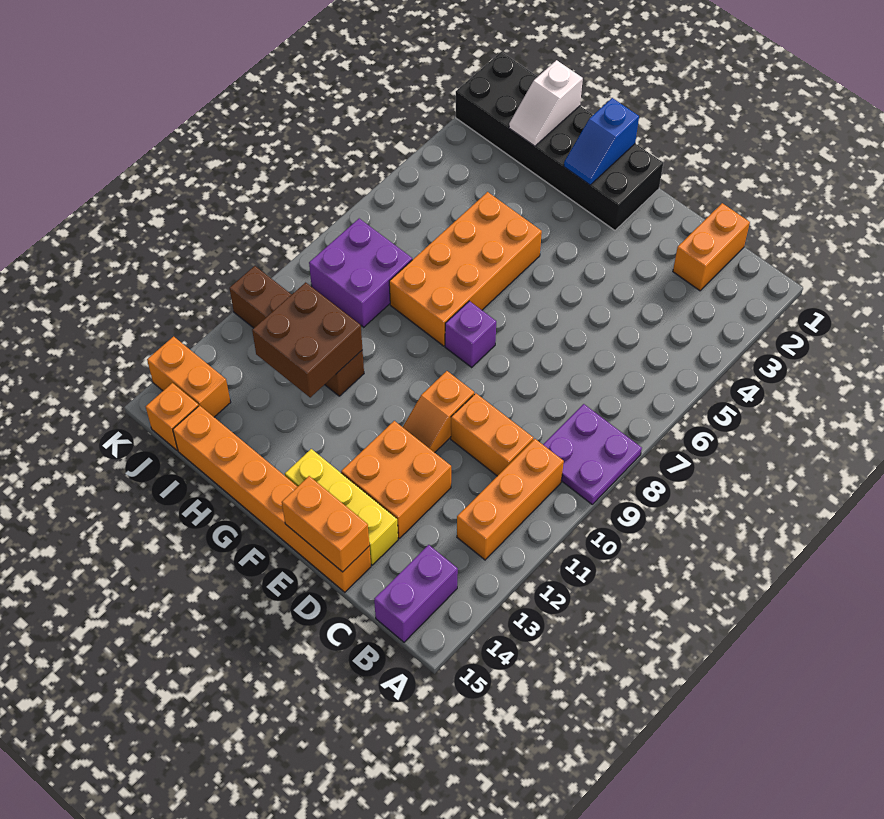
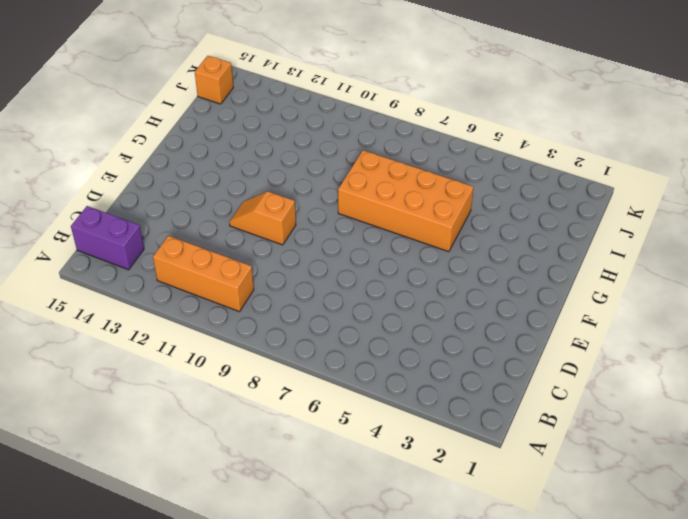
none -> purple 2x2 plate [543,404,642,504]
none -> orange 1x2 brick [673,203,750,291]
none -> orange 1x2 brick [451,393,533,476]

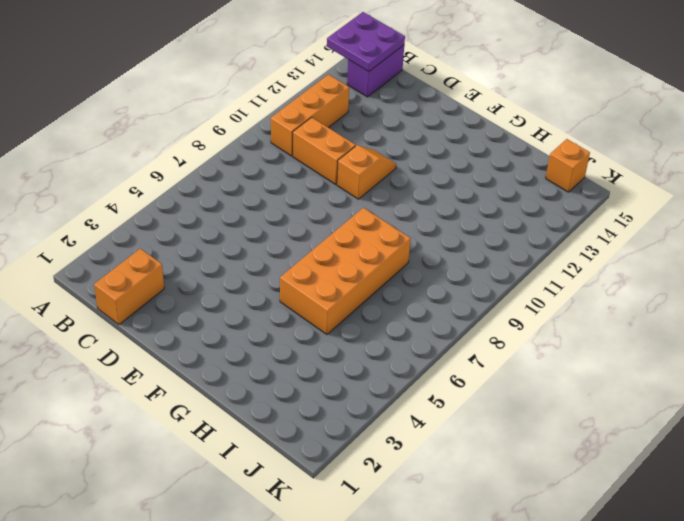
purple 2x2 plate [327,12,405,72] -> purple 2x2 plate moved to [543,404,642,504]
none -> orange 2x2 brick [341,421,451,538]
none -> yellow 1x3 brick [285,449,398,565]
none -> orange 1x6 brick [173,405,371,592]

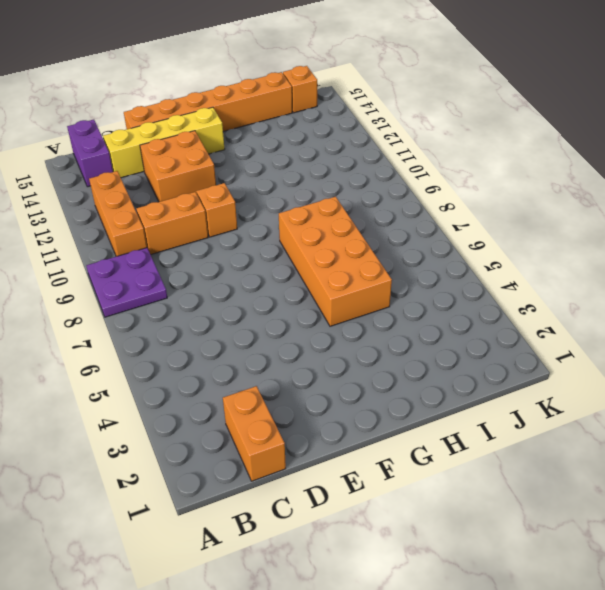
yellow 1x4 brick [103,107,225,178] -> yellow 1x3 brick [285,449,398,565]
none -> black 2x6 brick [456,52,663,230]
none -> purple 1x1 brick [445,301,496,367]
none -> brown 1x4 brick [230,266,364,396]

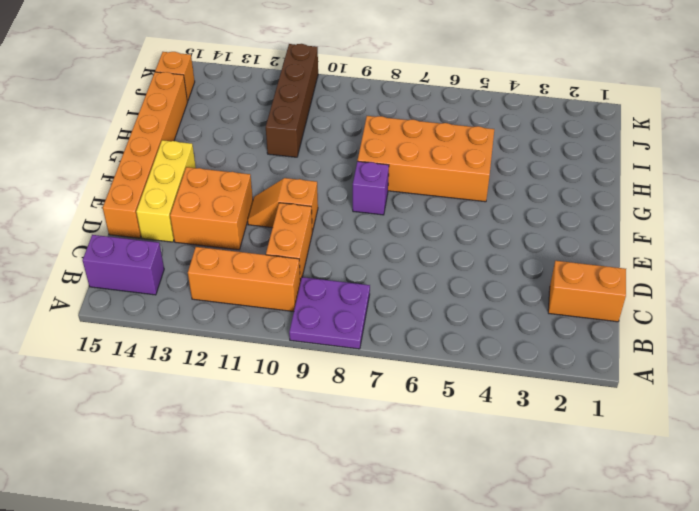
none -> black 2x6 brick [456,52,663,230]
none -> purple 2x2 brick [309,219,412,327]
none -> orange 1x2 brick [147,337,231,417]

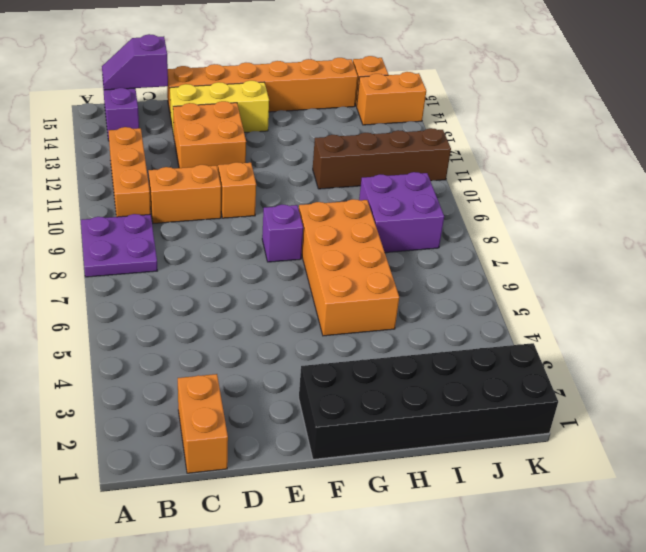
purple 1x2 slope [102,34,168,90] -> none
none -> orange 1x2 brick [282,476,369,572]
none -> blue 1x2 slope [564,98,639,185]
none -> brown 2x2 brick [252,282,362,398]

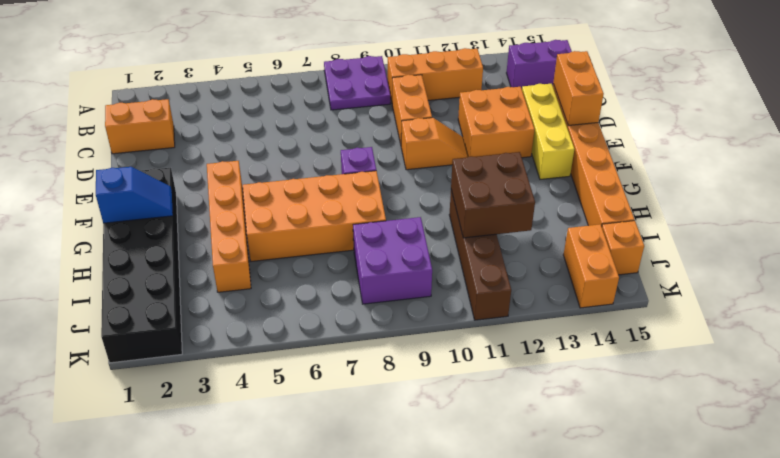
orange 1x4 brick [207,161,251,292] -> none
none -> white 1x2 slope [509,60,583,146]

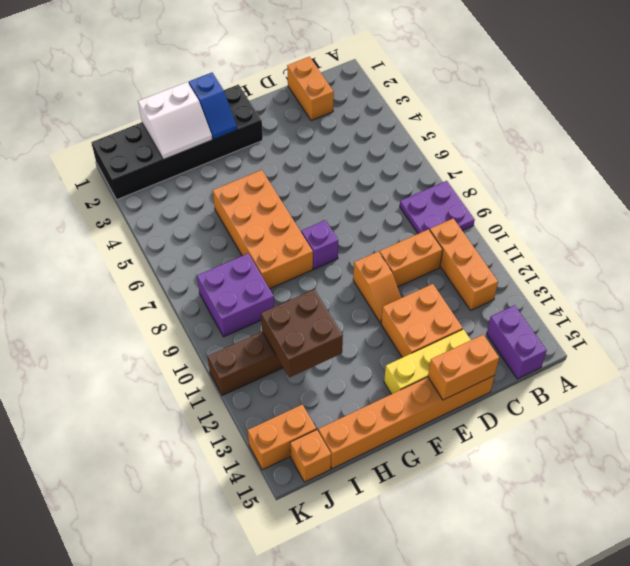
white 2x2 slope [138,82,212,159] -> white 1x2 slope [509,60,583,146]

